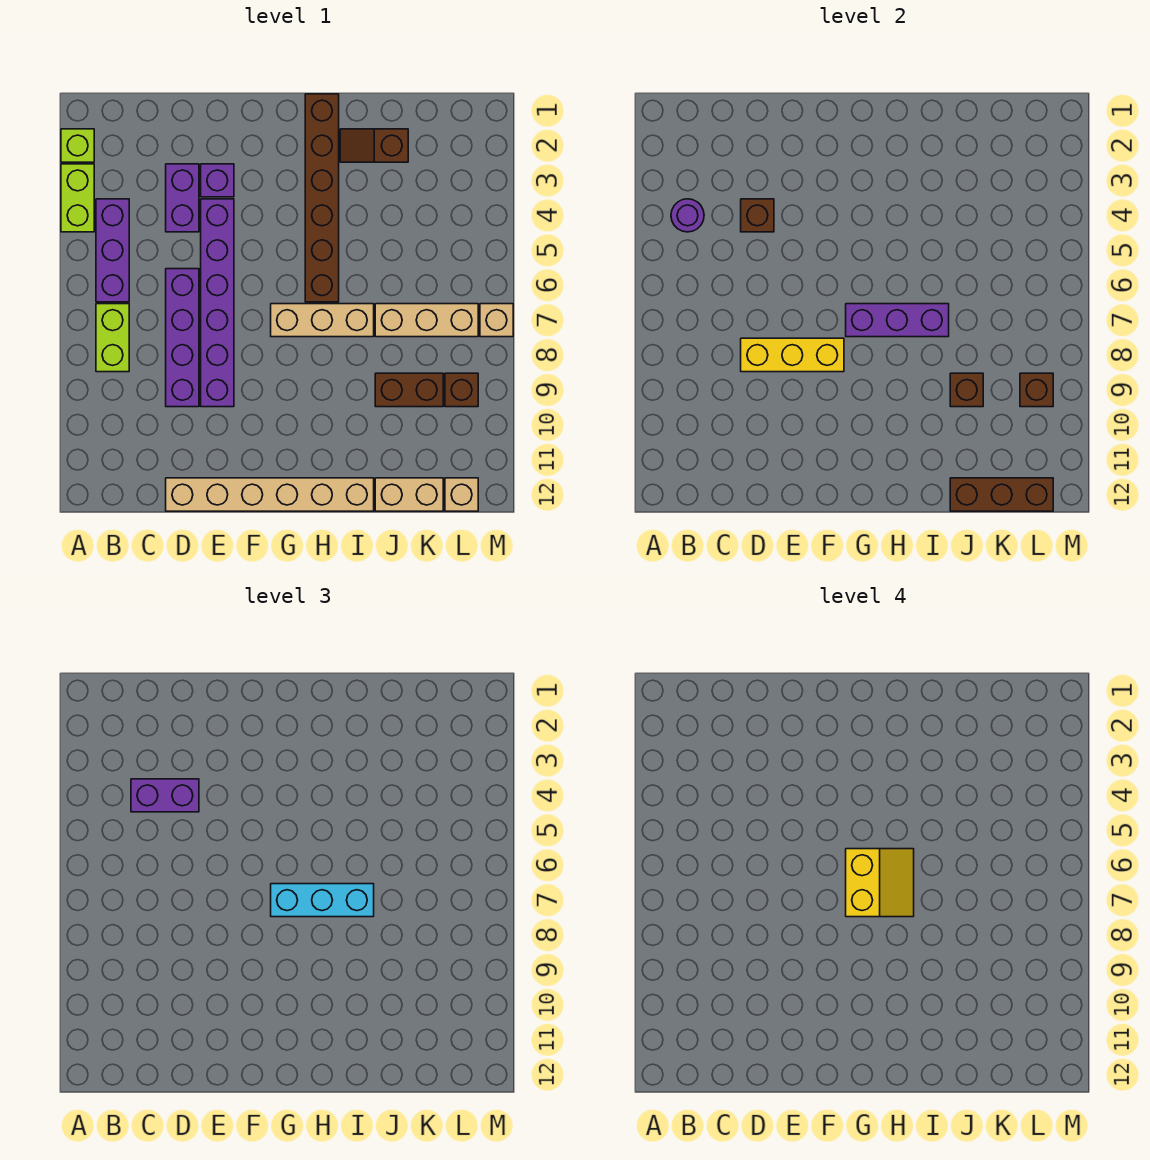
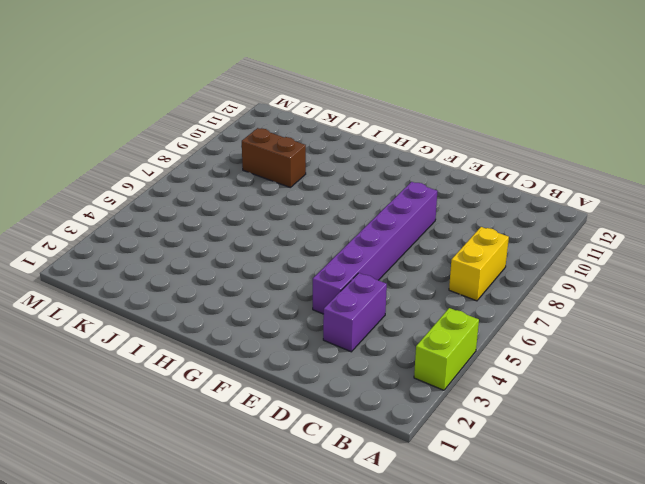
yellow 1x2 brick [449,227,509,301] -> lime 1x2 brick [96,304,129,372]
none -> lime 1x1 brick [61,129,94,162]
none -> purple 1x3 brick [96,199,129,302]
none -> purple 1x4 brick [166,269,199,407]

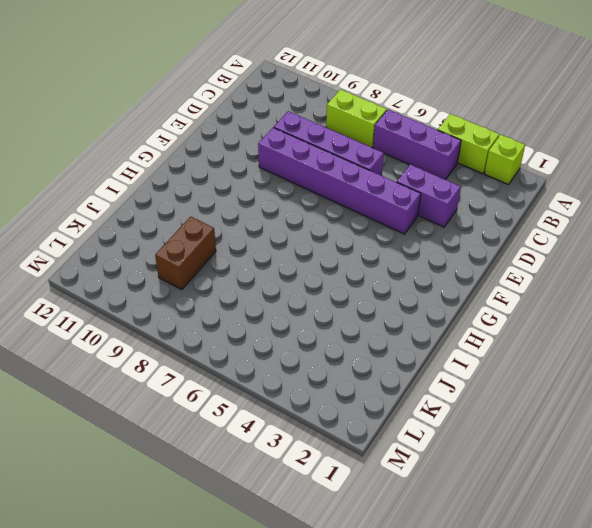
none -> tan 1x6 brick [166,478,374,511]
none -> purple 1x1 brick [201,164,234,197]
none -> tan 1x3 brick [271,304,374,337]

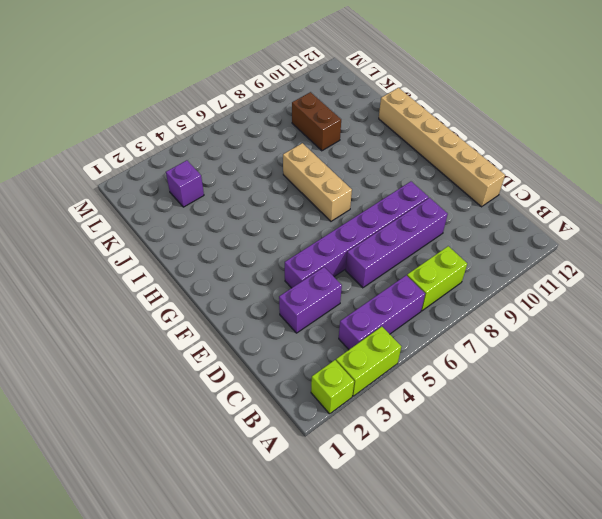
purple 1x1 brick [166,160,204,207] -> purple 1x1 brick moved to [201,164,234,197]
none -> brown 1x6 brick [305,94,339,302]
none -> brown 1x2 slope [340,129,408,162]
none -> tan 1x3 brick [375,304,478,337]

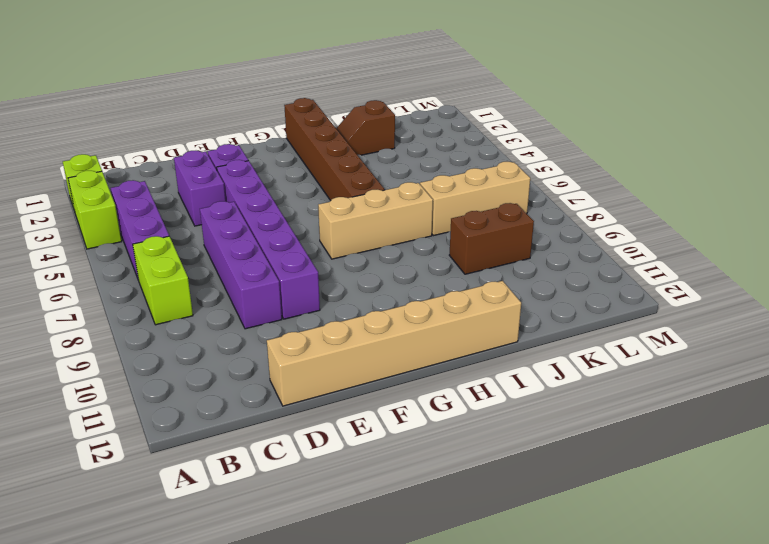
none -> tan 1x2 brick [375,478,443,511]
none -> brown 1x1 brick [445,373,478,407]
none -> tan 1x1 brick [445,478,478,511]

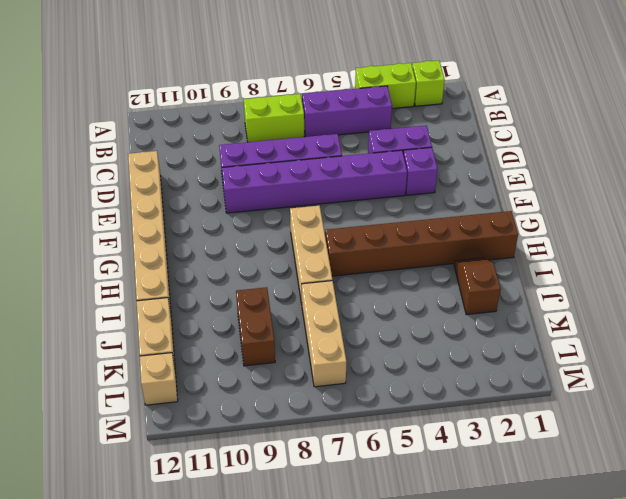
none -> brown 1x1 brick [445,373,478,407]
none -> tan 1x1 brick [480,304,513,337]
none -> purple 1x1 round brick [671,199,704,232]

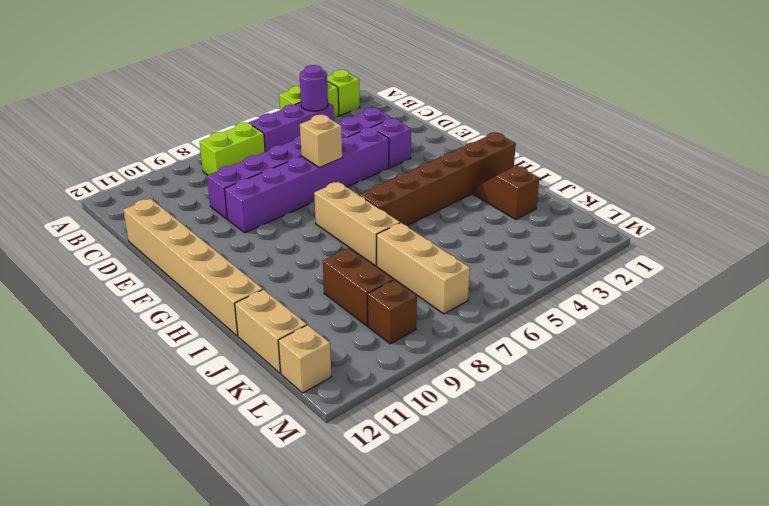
tan 1x1 brick [300,115,342,168] -> tan 1x1 brick moved to [480,304,513,337]
none -> brown 1x1 brick [741,199,774,232]
none -> yellow 1x3 brick [741,338,844,372]
none -> purple 1x3 brick [846,304,949,337]

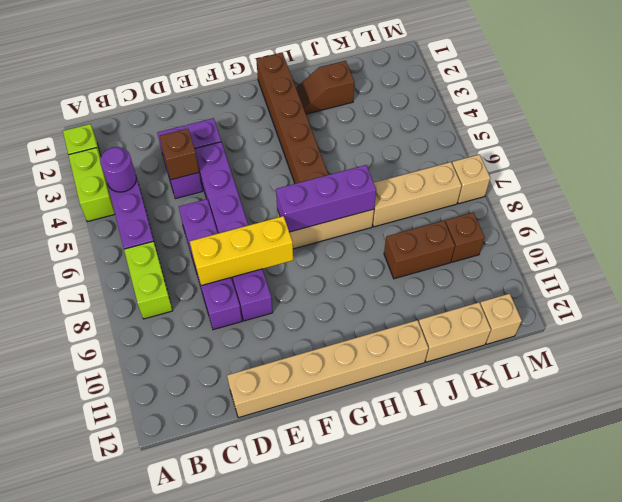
none -> brown 1x1 brick [950,373,983,407]
none -> brown 1x3 brick [950,478,1053,511]
none -> brown 1x1 brick [1020,373,1053,407]

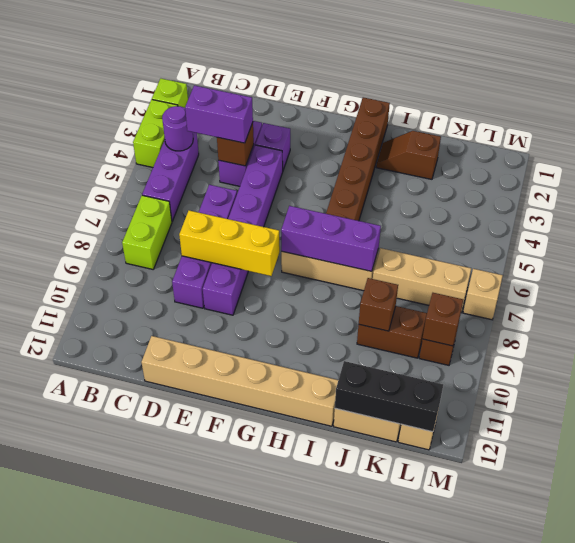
black 1x3 brick [335,361,443,432] -> brown 1x3 brick [950,478,1053,511]
none -> cyan 1x3 brick [271,884,374,917]
none -> yellow 2x2 slope [846,849,914,917]

